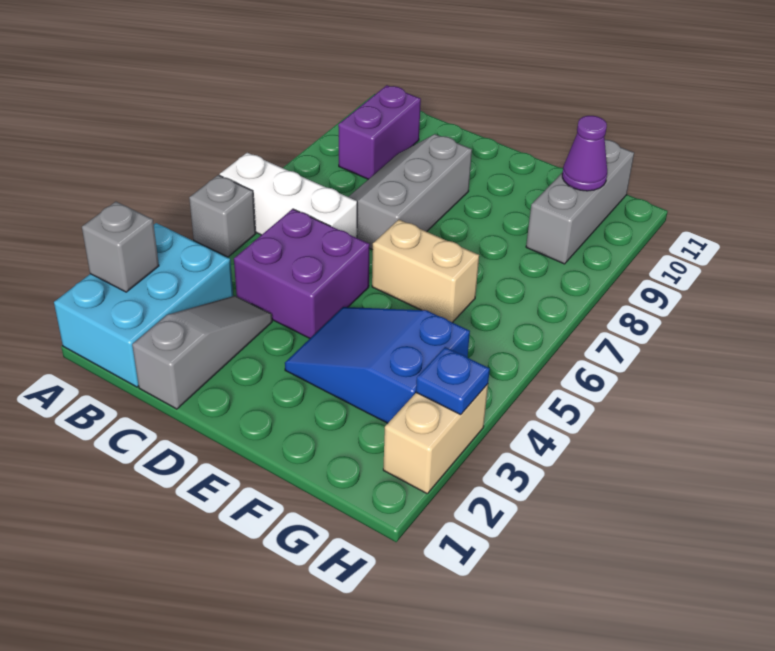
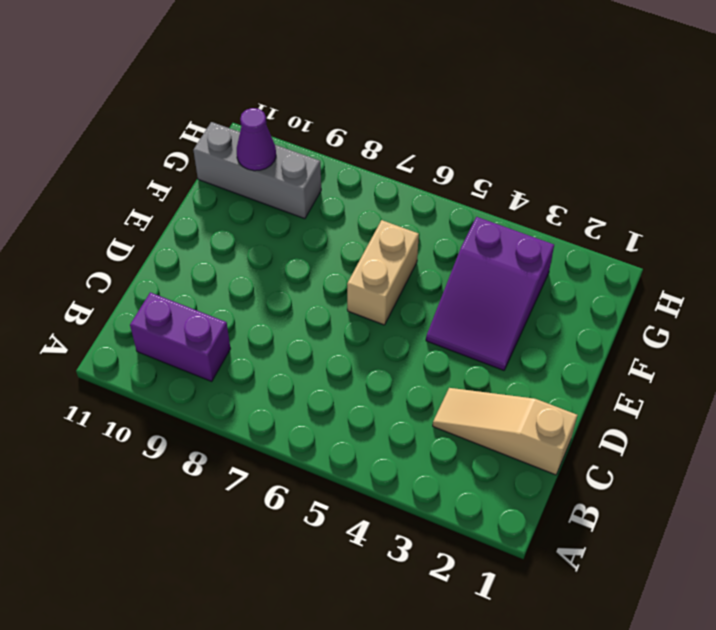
tan 1x3 slope [433,388,577,475] -> grey 1x3 slope [132,296,272,409]
purple 2x3 slope [426,217,554,370] -> blue 2x3 slope [285,307,470,423]
none -> cyan 2x3 brick [54,223,233,387]
none -> grey 1x1 brick [189,175,256,257]
none -> white 1x3 brick [220,153,357,238]

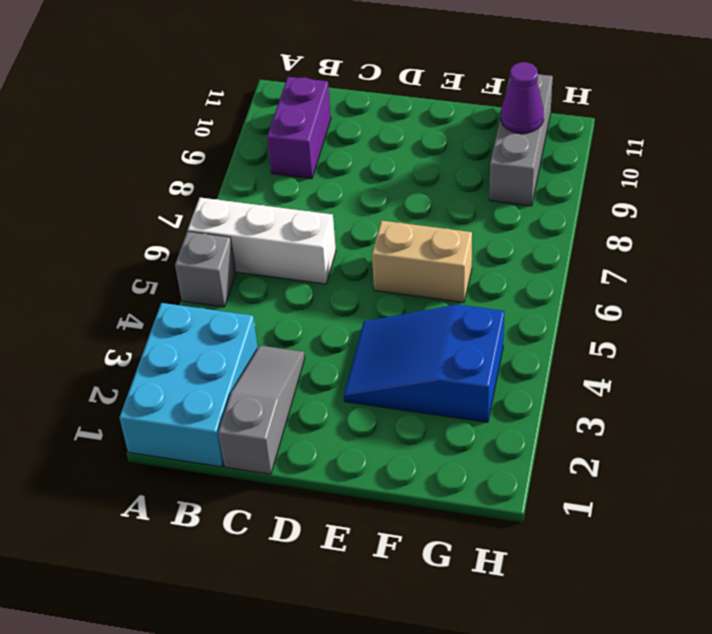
none -> purple 2x2 brick [234,209,370,338]
none -> grey 2x3 slope [349,134,472,250]
none -> tan 1x2 brick [383,384,488,493]

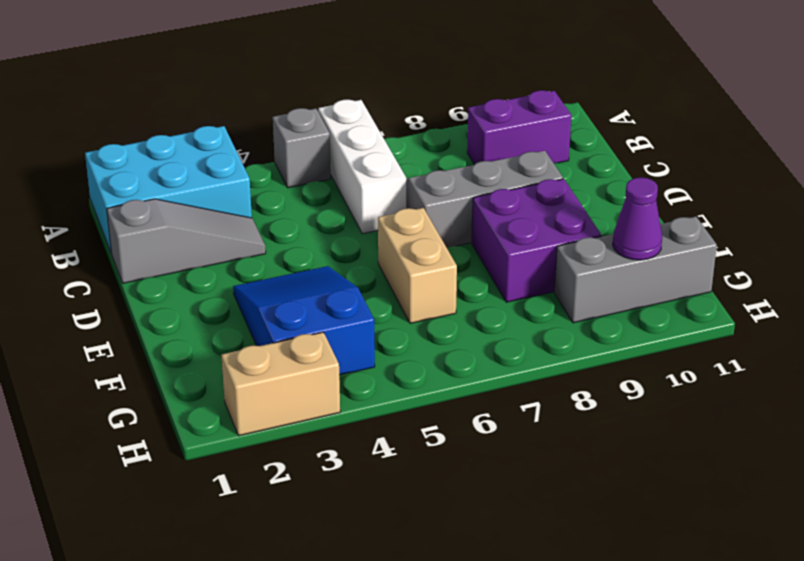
purple 2x2 brick [472,179,602,302] -> purple 2x2 brick moved to [234,209,370,338]
none -> grey 1x1 brick [82,202,159,292]
none -> blue 1x1 plate [416,347,490,415]

